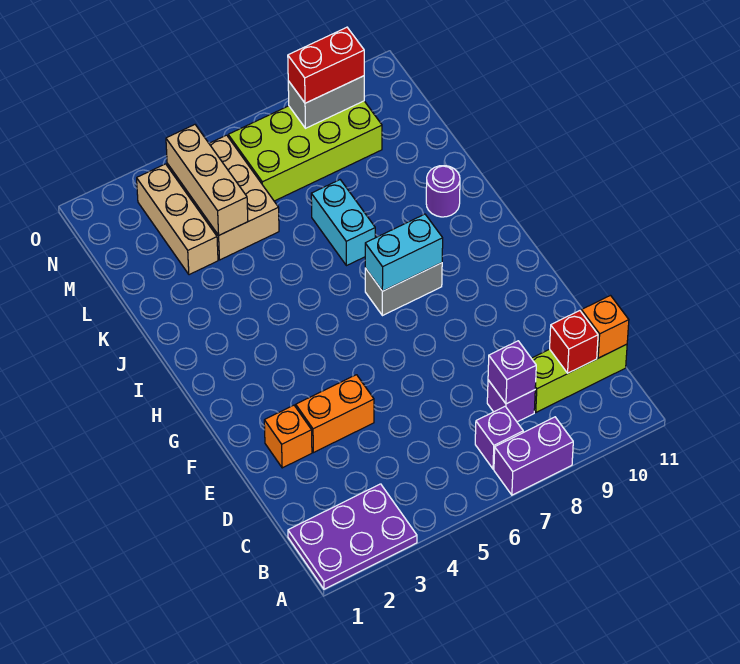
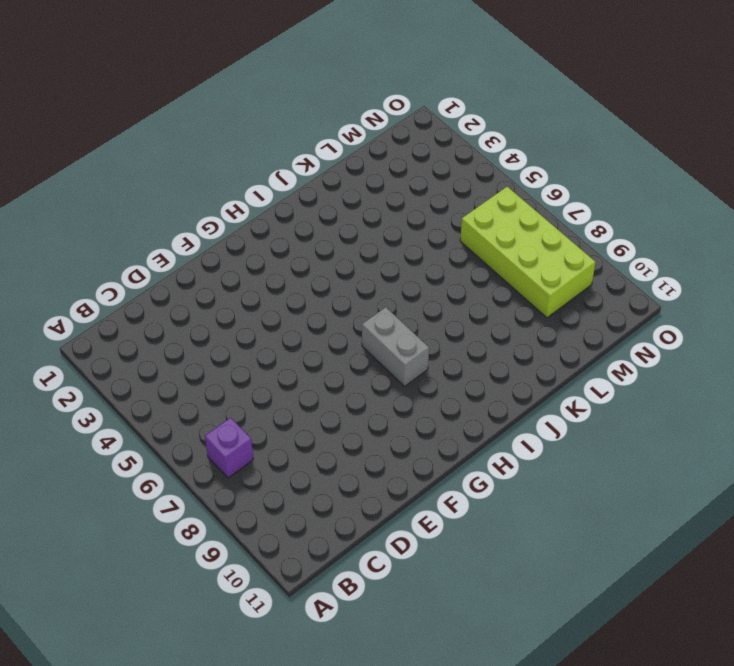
none -> purple 2x3 plate [288,484,417,589]
none -> purple 1x2 brick [494,417,573,495]
none -> purple 1x1 brick [487,380,535,422]

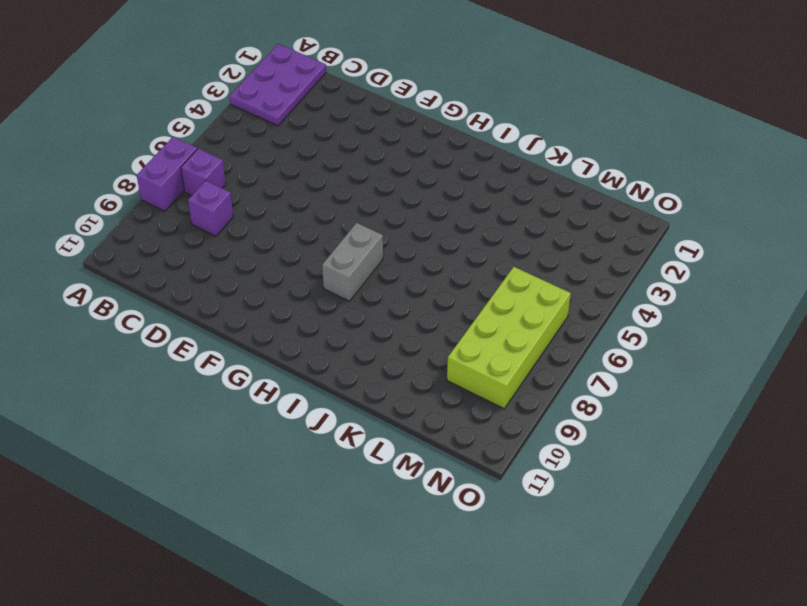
none -> lime 1x3 brick [531,344,627,412]
none -> orange 1x1 brick [264,405,312,468]
none -> orange 1x2 brick [296,375,374,453]

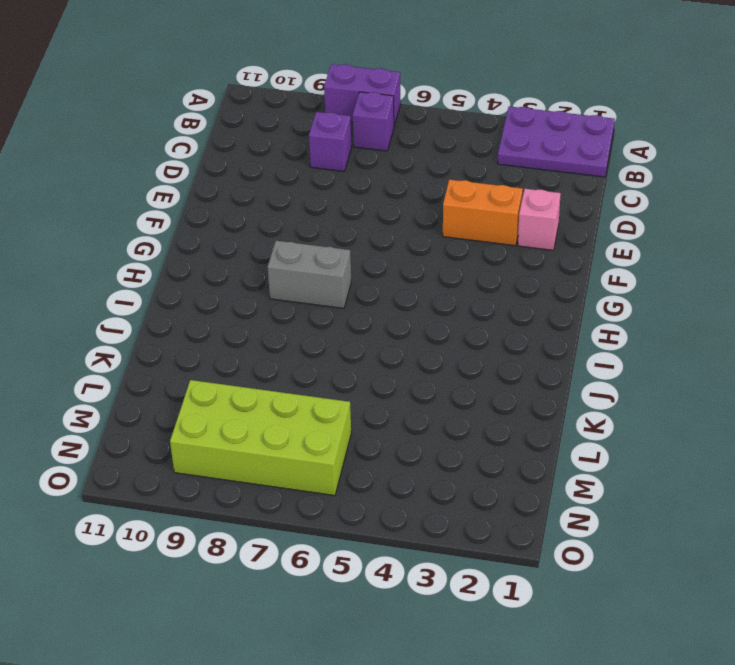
pink 1x1 brick [518,189,561,250] -> orange 1x1 brick [264,405,312,468]
none -> lime 1x3 brick [531,344,627,412]
none -> cyan 1x2 brick [311,180,375,266]
none -> purple 1x1 round brick [426,166,460,217]

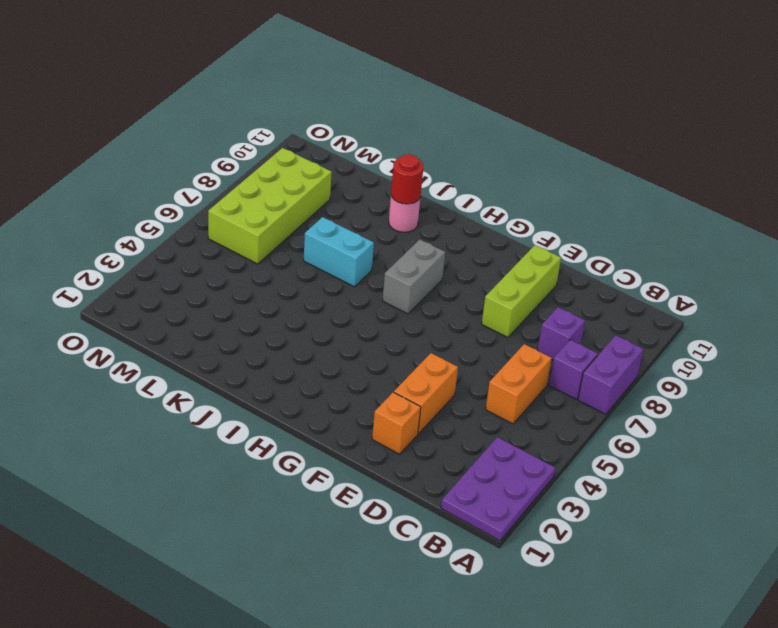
orange 1x2 brick [486,344,552,424] -> none
lime 1x3 brick [482,245,561,337] -> lime 1x3 brick moved to [531,344,627,412]
pink 1x1 round brick [389,196,421,232] -> purple 1x1 round brick [426,166,460,217]
red 1x1 round brick [391,154,423,204] -> none
none -> tan 1x3 brick [137,164,218,275]
none -> tan 2x3 brick [167,135,279,260]
none -> purple 1x1 brick [488,341,536,404]

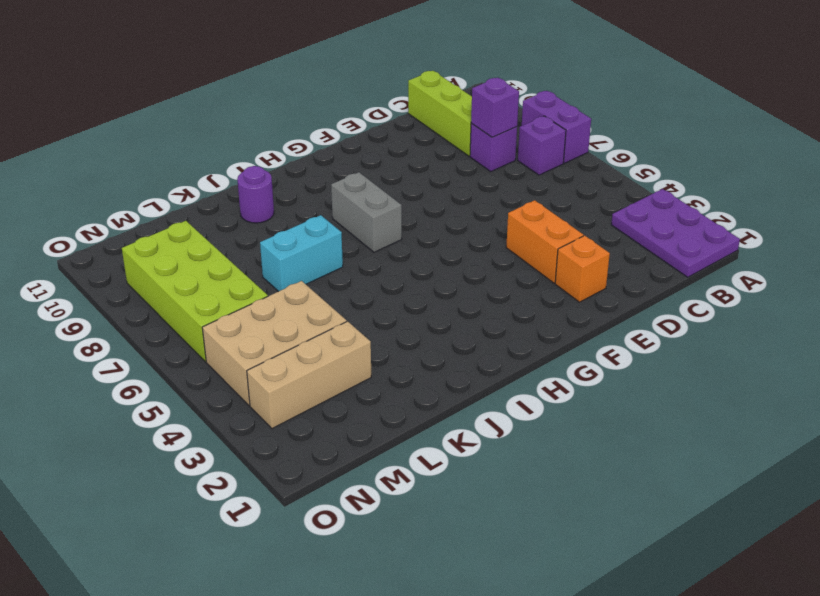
none -> red 1x1 brick [550,311,598,373]
none -> orange 1x1 brick [581,296,629,358]
none -> cyan 1x2 brick [365,214,443,291]

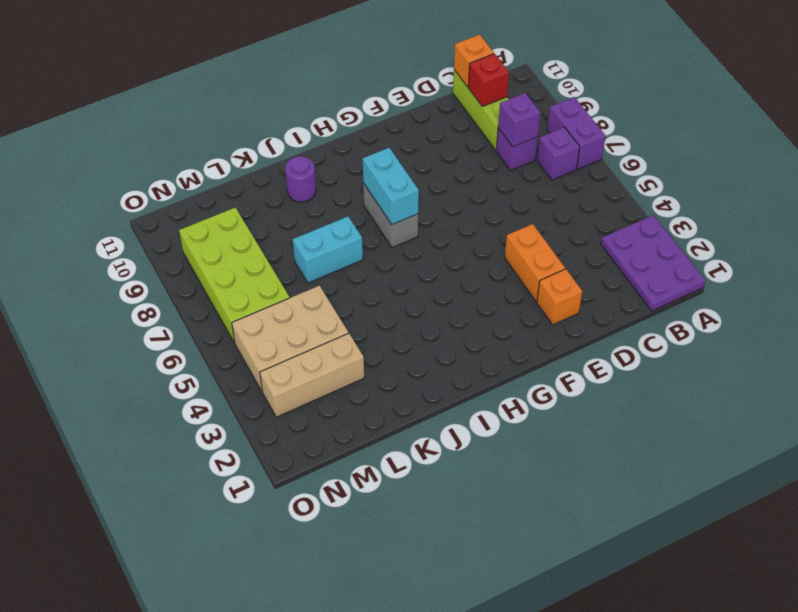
none -> tan 1x3 brick [166,125,248,235]
none -> grey 1x2 brick [288,76,364,128]
none -> red 1x2 brick [288,27,364,103]

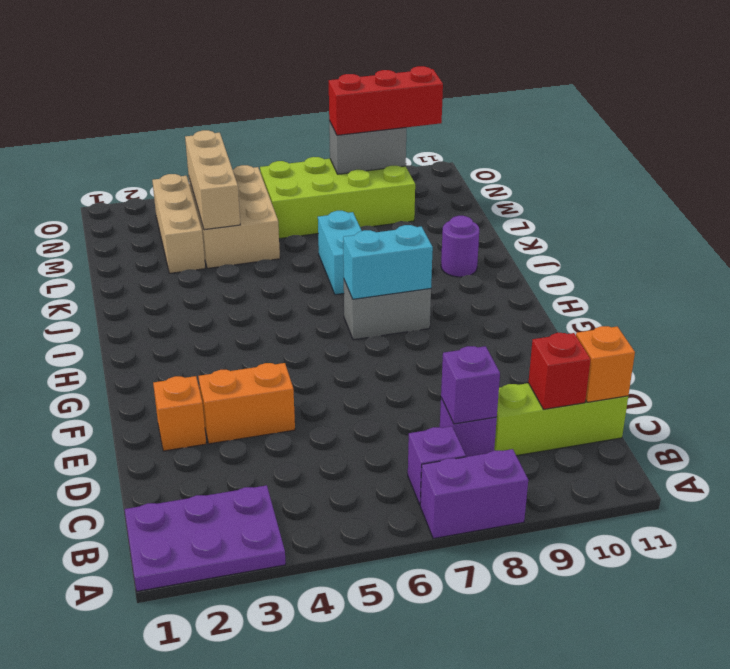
red 1x3 brick [329,66,443,135] -> red 1x2 brick [288,27,364,103]

